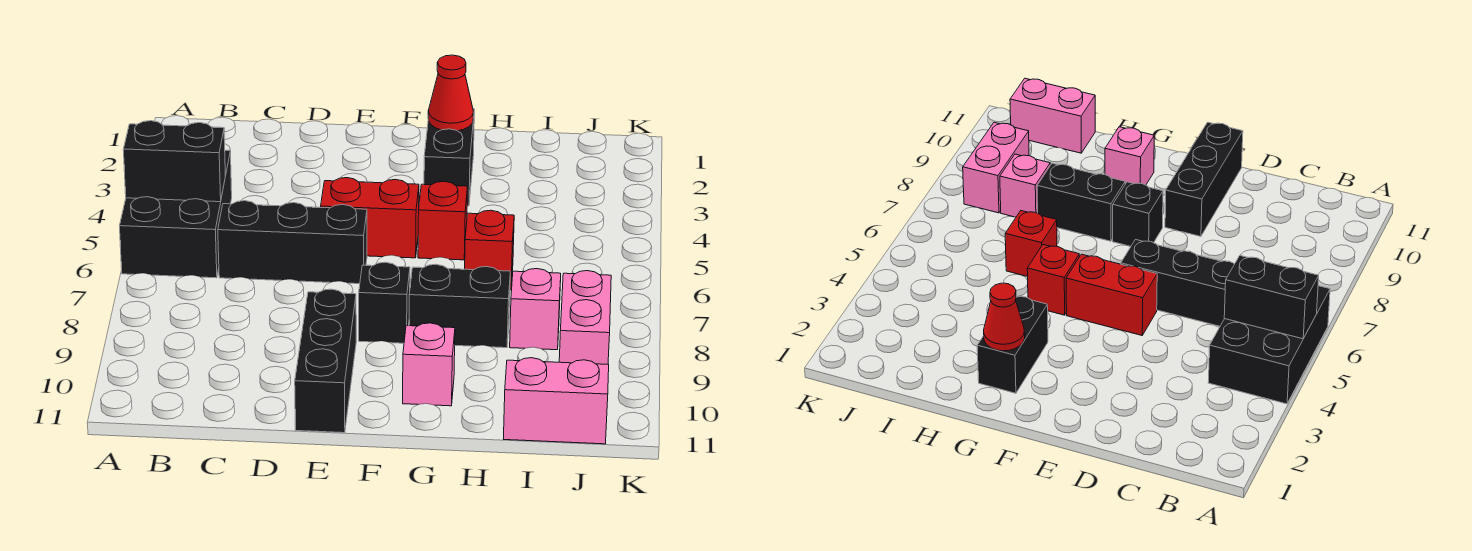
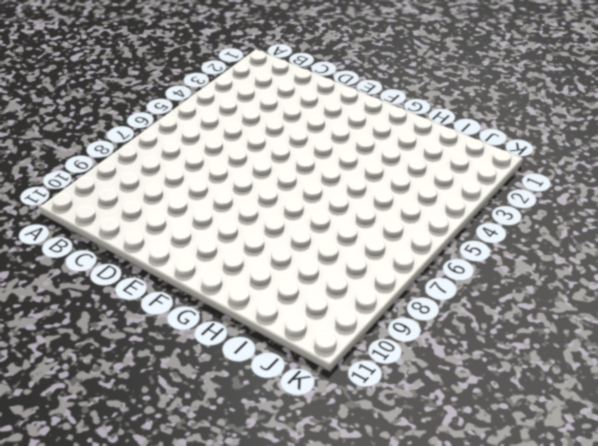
none -> black 2x3 brick [120,150,232,278]
none -> black 1x3 brick [218,201,367,284]
none -> red 1x2 brick [321,178,419,258]

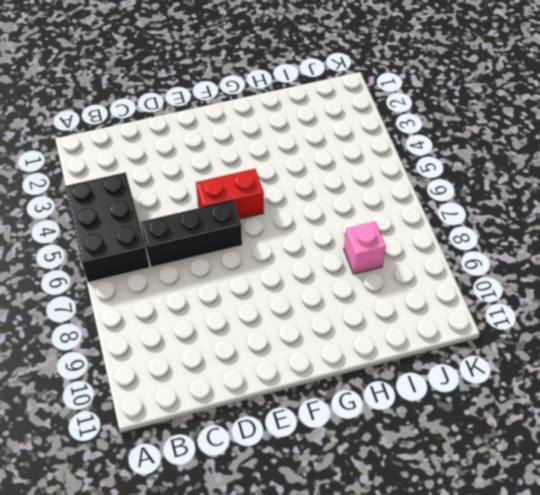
none -> black 1x3 brick [295,289,356,433]
none -> black 1x1 brick [359,262,410,343]
none -> black 1x2 brick [424,109,474,206]

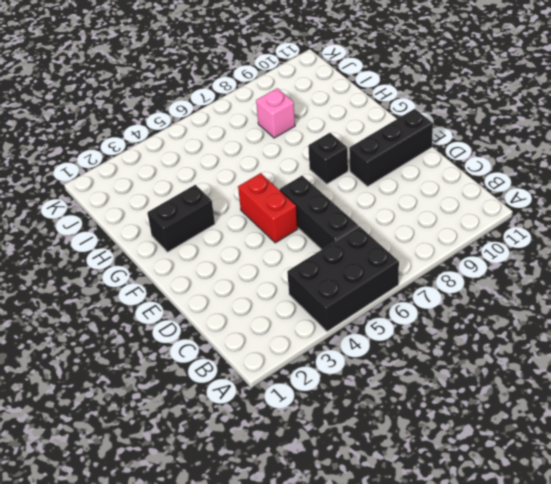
none -> red 1x1 brick [418,181,468,260]
none -> black 1x2 brick [409,264,510,348]
none -> pink 1x1 brick [403,323,455,406]

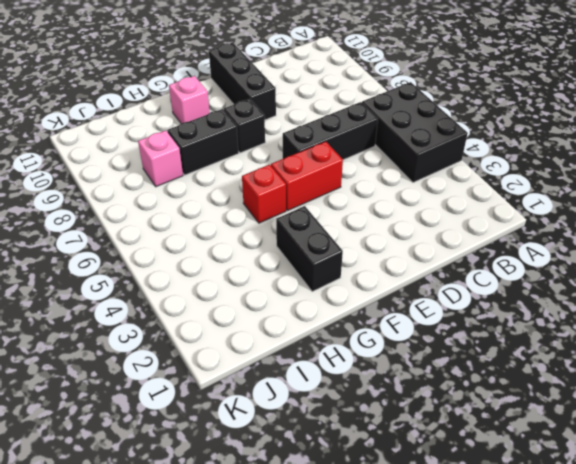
none -> red 1x1 brick [465,210,514,290]
none -> pink 1x2 brick [504,358,609,444]
none -> pink 1x2 brick [559,271,611,364]

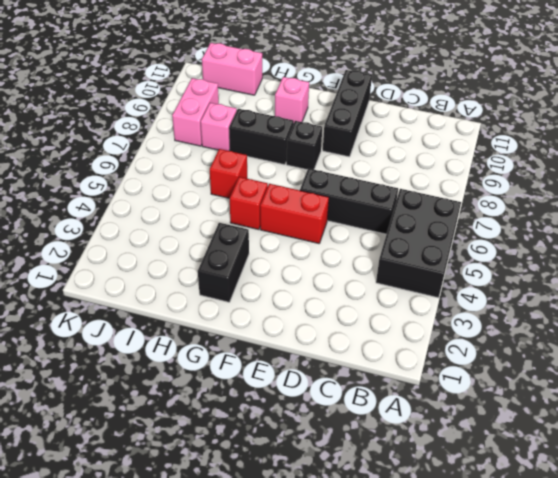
none -> black 1x2 brick [123,121,225,202]
none -> red 1x1 cone [428,55,474,131]

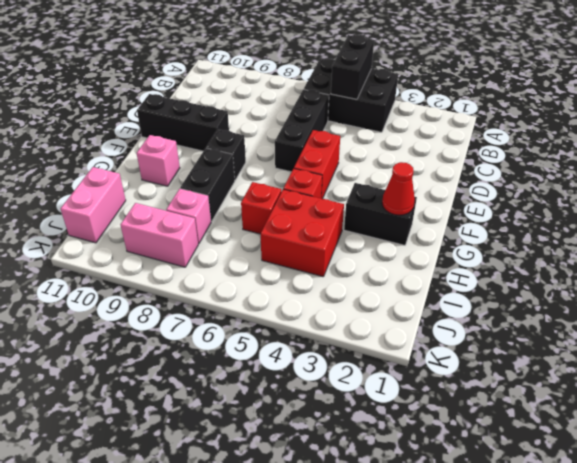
red 2x2 brick [260,189,344,277] -> none

